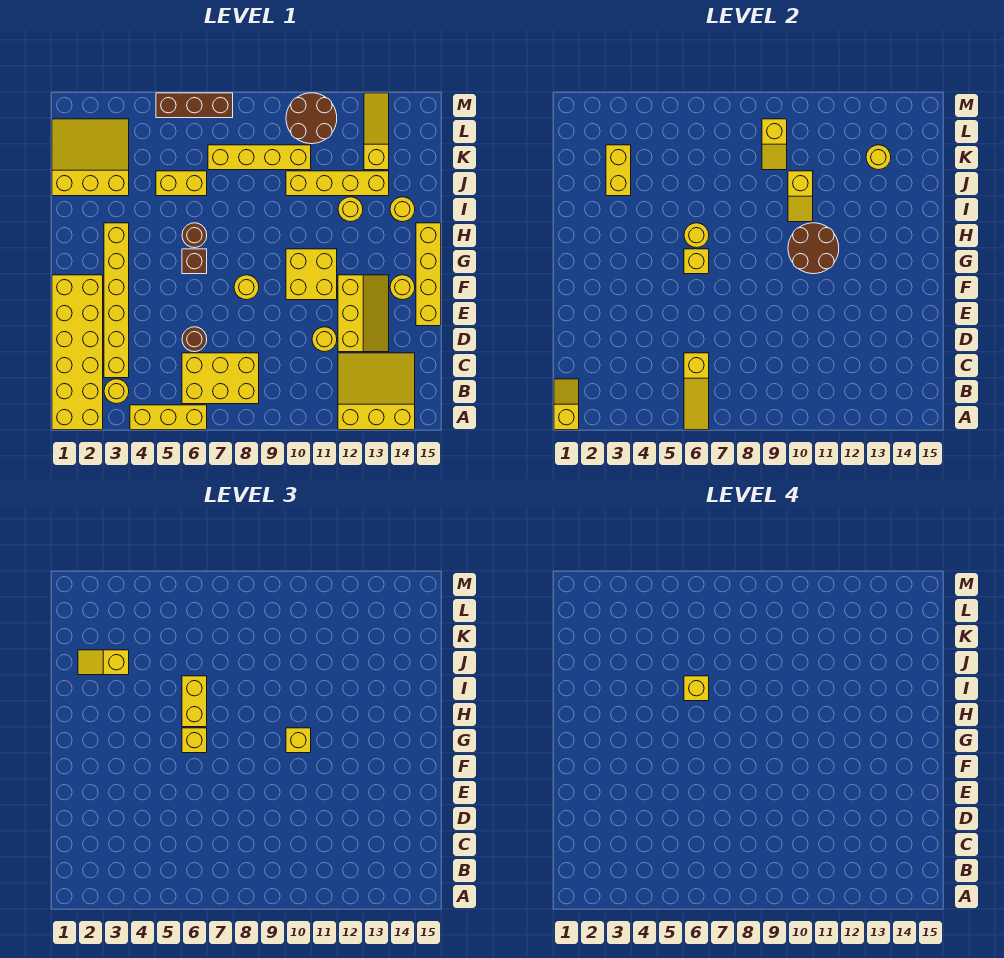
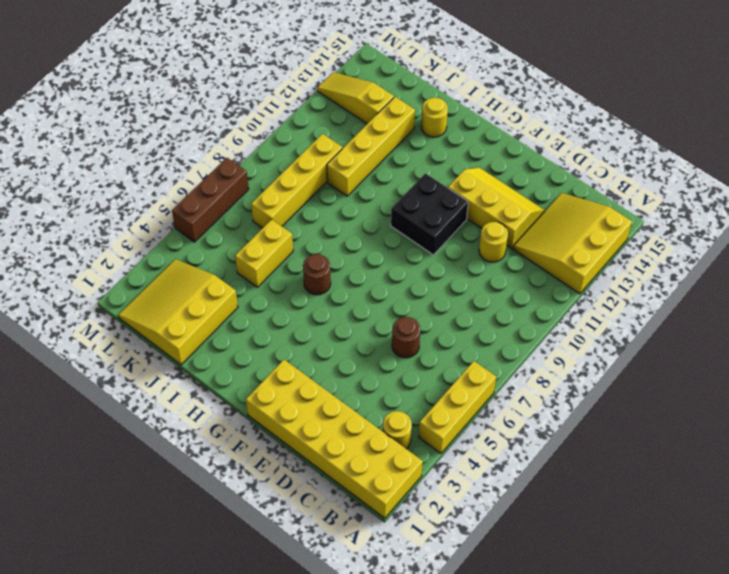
black 2x2 brick [391,173,468,255] -> yellow 2x2 brick [286,249,337,300]
none -> yellow 2x3 brick [182,353,259,404]
none -> yellow 1x6 brick [104,223,129,378]
none -> yellow 1x4 brick [416,223,441,326]
none -> yellow 1x1 round brick [234,275,259,300]

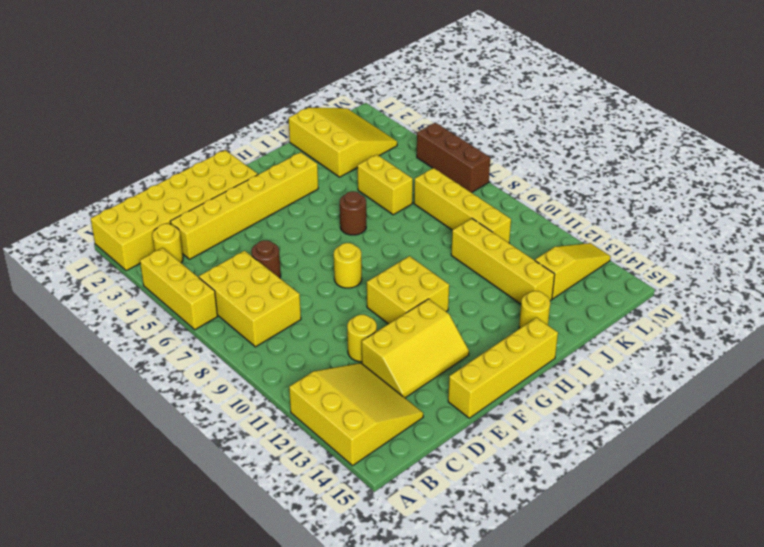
none -> yellow 1x1 round brick [390,275,415,300]
none -> brown 1x1 brick [182,249,207,274]
none -> yellow 1x1 round brick [338,197,363,222]
none -> brown 2x2 round brick [286,93,337,144]

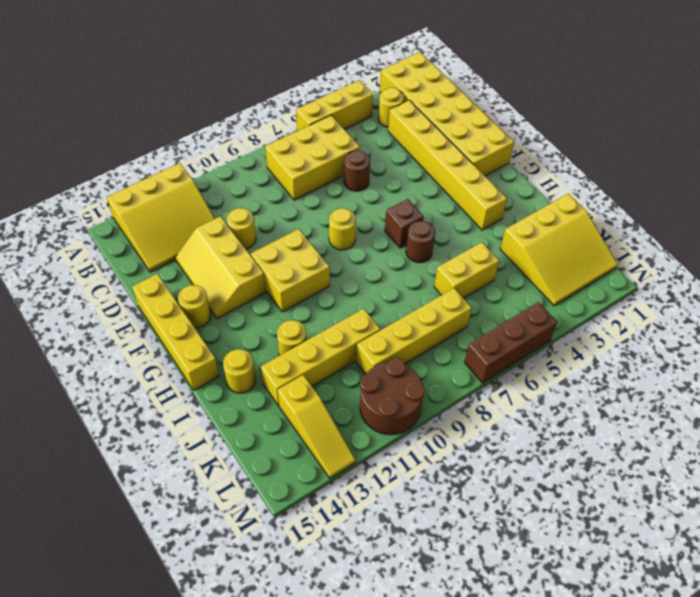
none -> yellow 1x2 slope [554,379,579,430]
none -> yellow 1x3 slope [684,353,709,430]
none -> yellow 1x1 brick [684,249,709,274]
none -> brown 2x2 round brick [788,223,839,274]

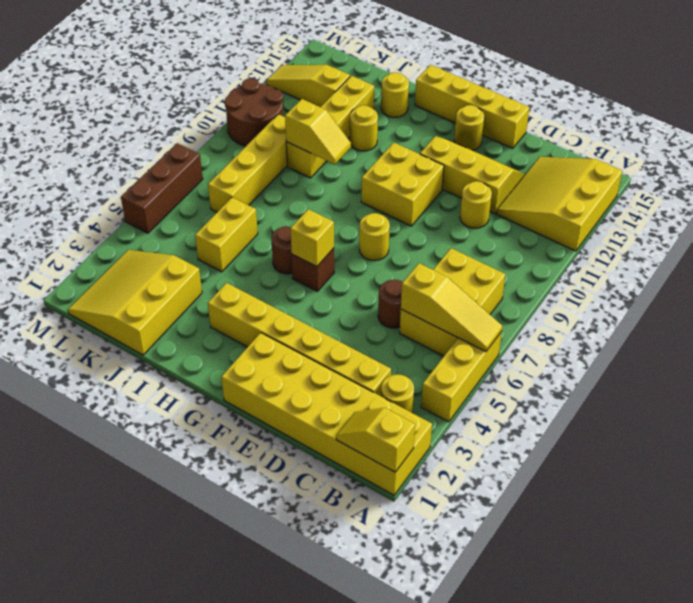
none -> brown 2x2 round brick [788,223,839,274]
none -> yellow 1x1 round brick [684,223,709,248]
none -> yellow 1x2 brick [606,145,631,196]
none -> yellow 1x2 slope [762,119,787,170]

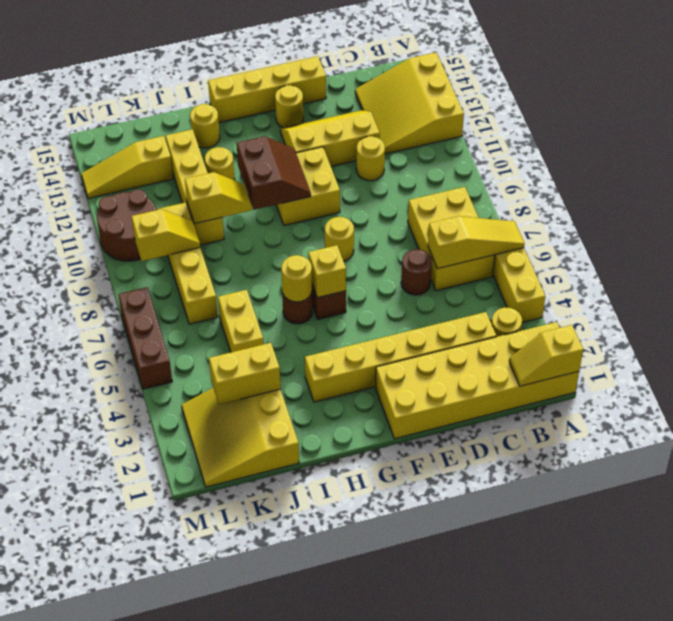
brown 2x2 slope [237,136,311,210] -> brown 2x2 round brick [788,223,839,274]
none -> yellow 1x1 round brick [866,145,891,170]
none -> yellow 1x1 brick [182,728,207,753]
none -> yellow 1x1 brick [286,728,311,753]
none -> yellow 1x2 brick [182,676,207,727]

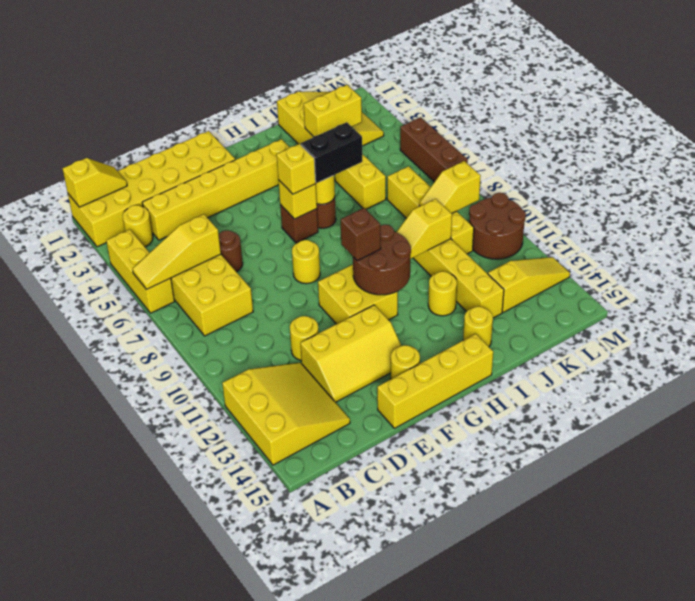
brown 1x1 brick [341,208,381,261] -> yellow 1x1 brick [286,728,311,753]
black 1x2 brick [301,122,362,183] -> yellow 1x2 brick [182,676,207,727]
none -> yellow 1x1 round brick [866,145,891,170]
none -> yellow 1x2 slope [78,650,129,675]
none -> yellow 1x1 brick [684,676,709,701]

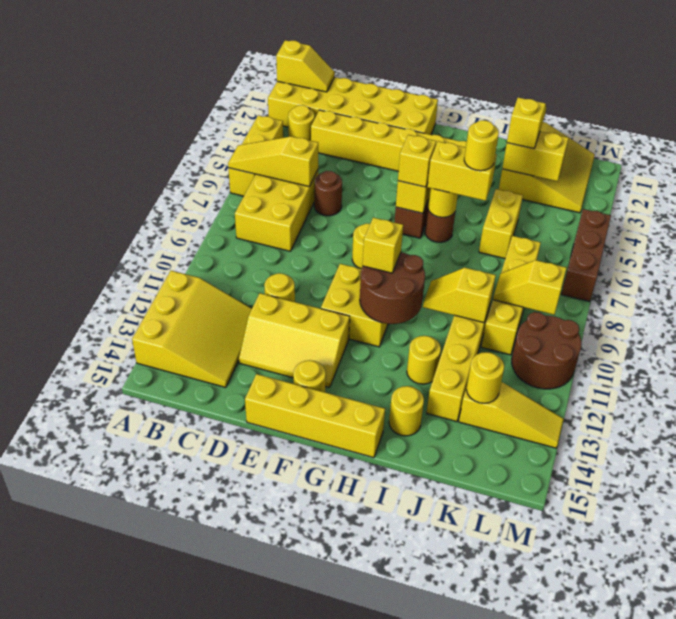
yellow 1x1 round brick [464,120,499,171] -> yellow 1x1 brick [684,676,709,701]

